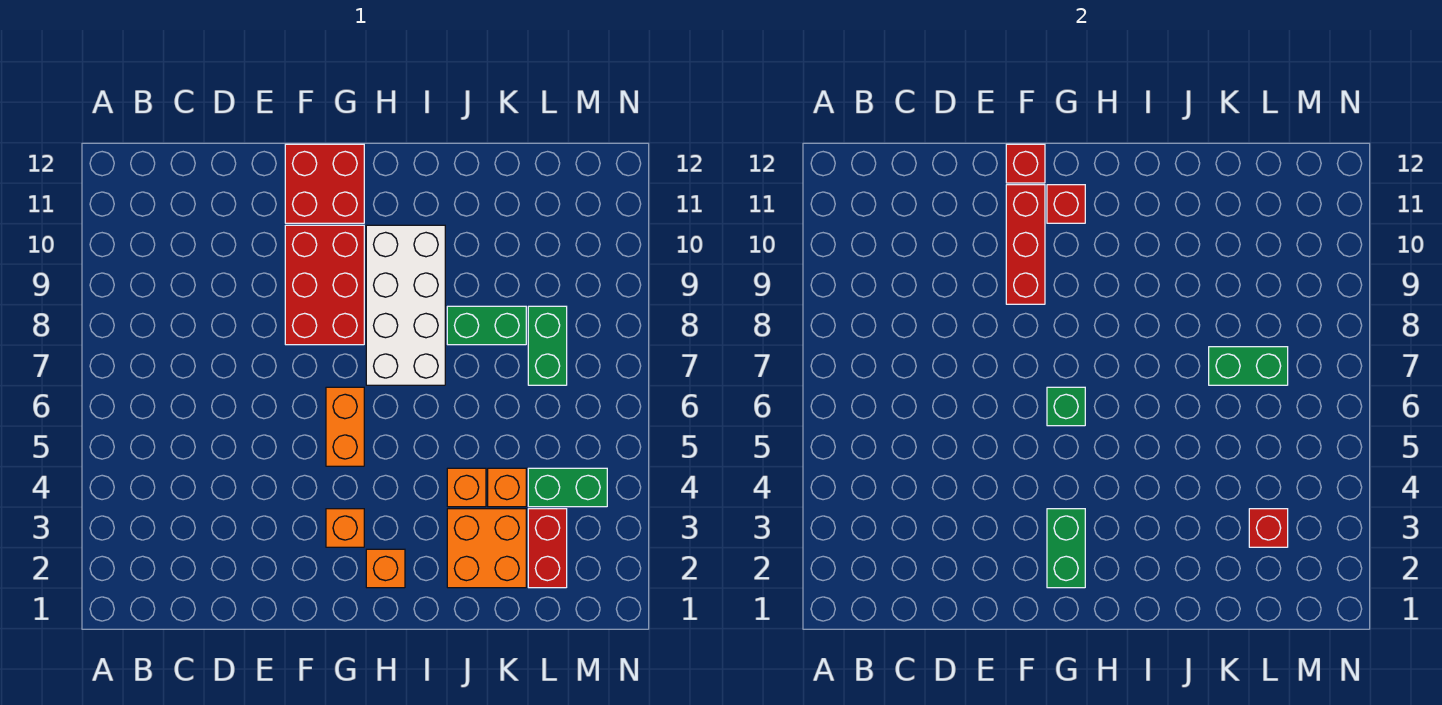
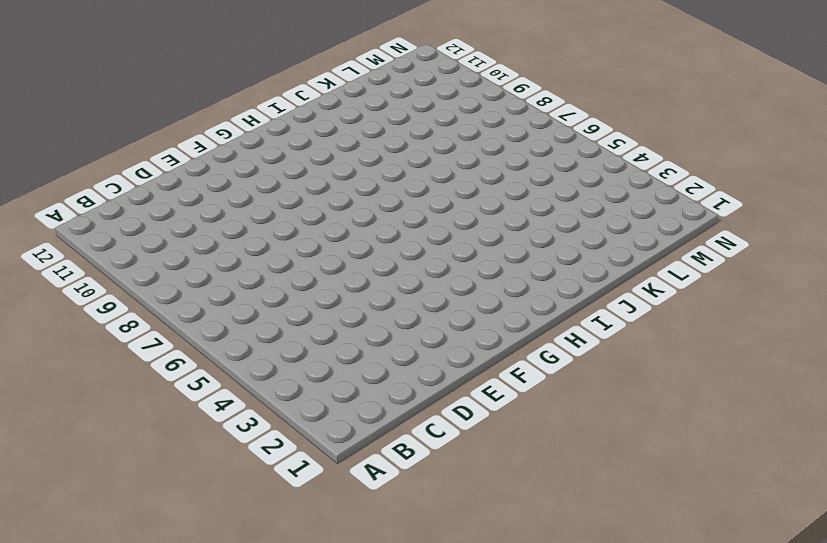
none -> red 2x3 brick [285,225,364,345]
none -> red 2x2 brick [285,144,364,223]
none -> orange 1x1 brick [326,509,364,547]

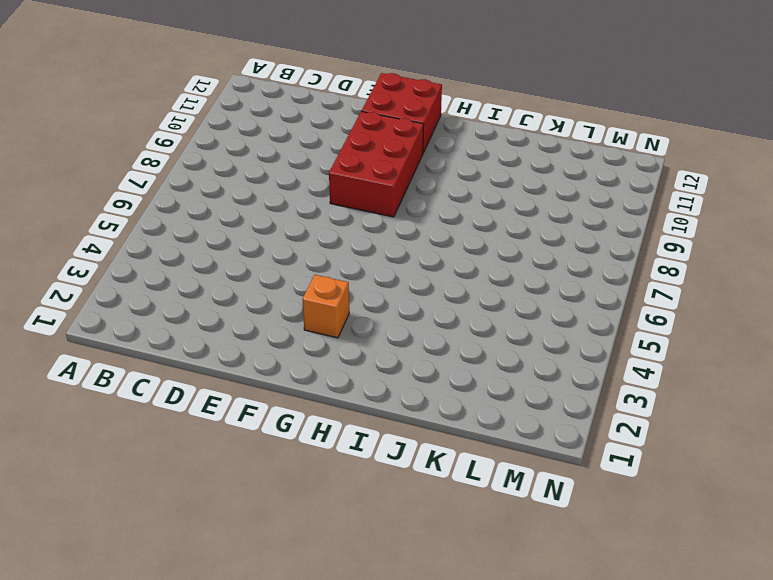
none -> orange 1x2 brick [326,387,364,466]
none -> orange 1x1 brick [366,549,405,588]
none -> white 2x4 brick [366,225,445,385]

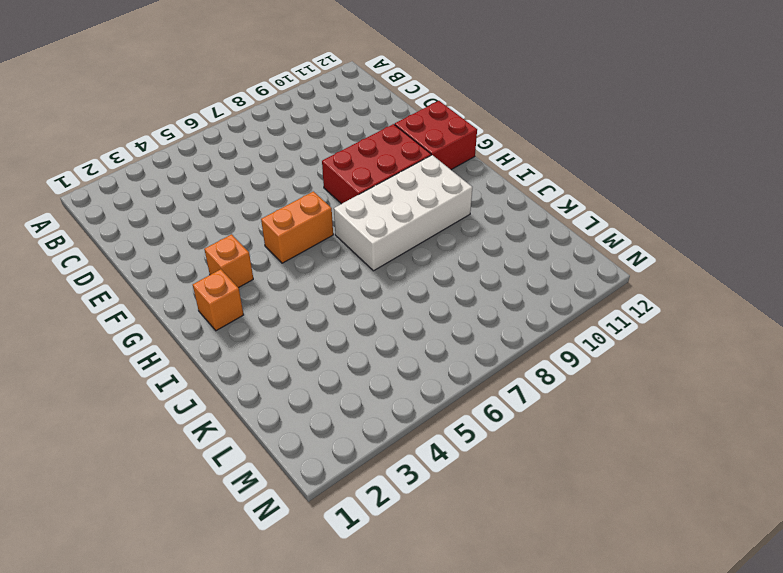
none -> orange 2x2 brick [447,509,526,588]
none -> orange 1x1 brick [447,468,486,507]
none -> green 1x2 brick [447,306,526,345]

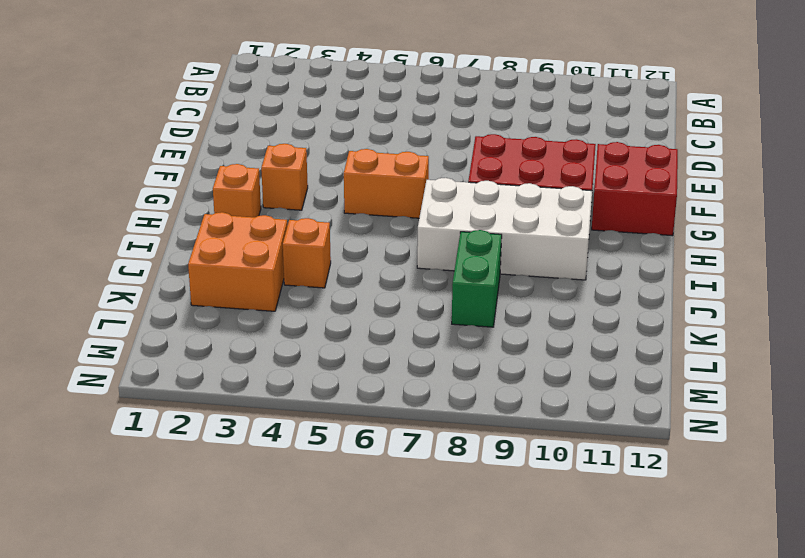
none -> orange 1x1 brick [488,468,526,507]
none -> red 1x2 brick [528,509,567,588]
none -> green 1x2 brick [528,468,607,507]

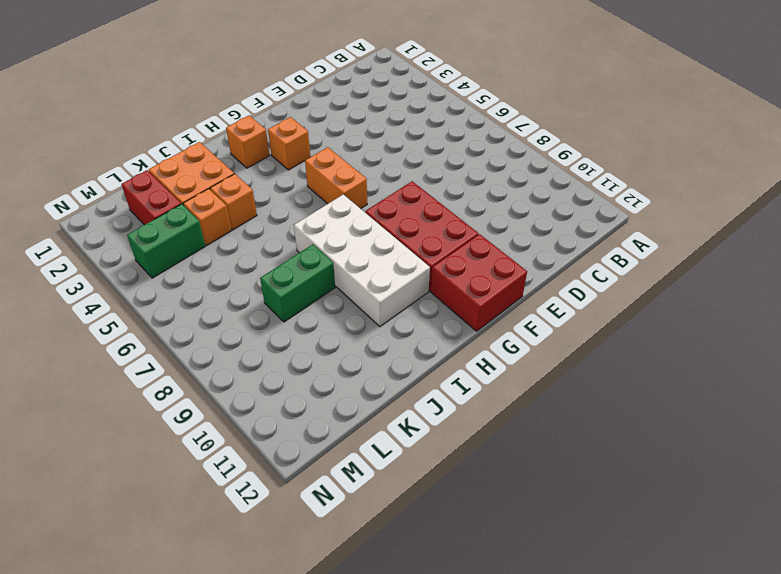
none -> green 1x2 brick [528,306,567,385]
none -> red 1x3 brick [1006,185,1045,304]
none -> red 1x1 brick [1006,144,1045,183]

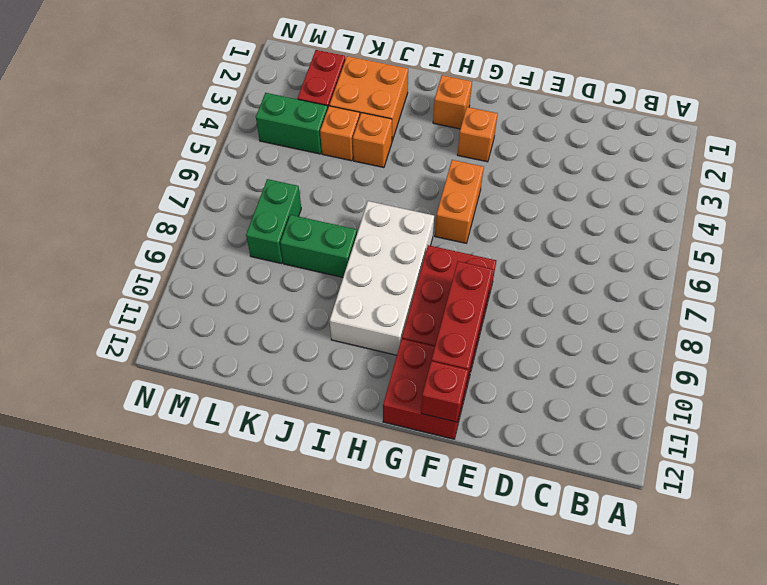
none -> green 1x2 brick [1047,509,1085,588]
none -> green 1x1 brick [1047,387,1085,426]
none -> red 1x1 brick [1047,185,1085,223]

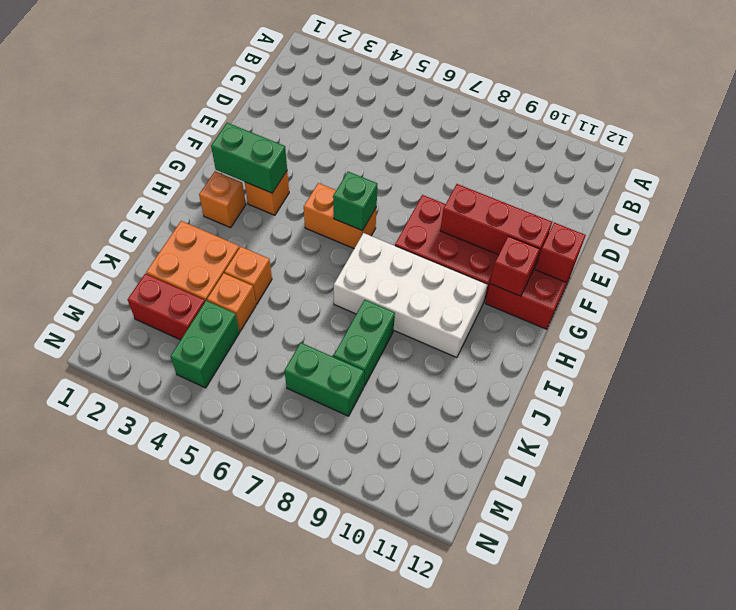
none -> green 1x2 brick [1209,347,1288,385]
none -> red 1x1 brick [1249,509,1288,547]

